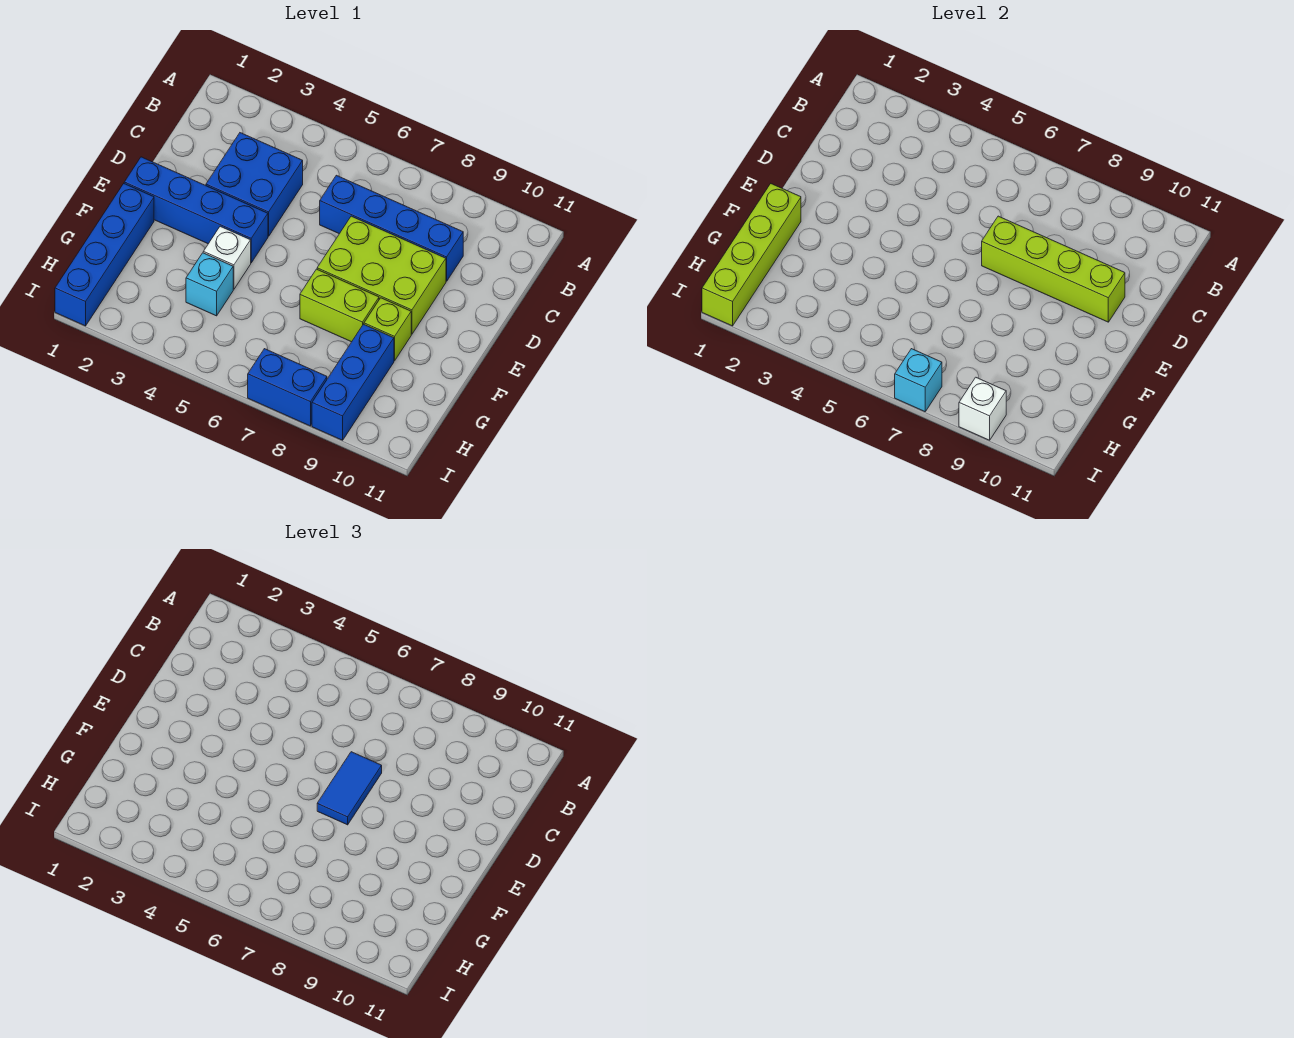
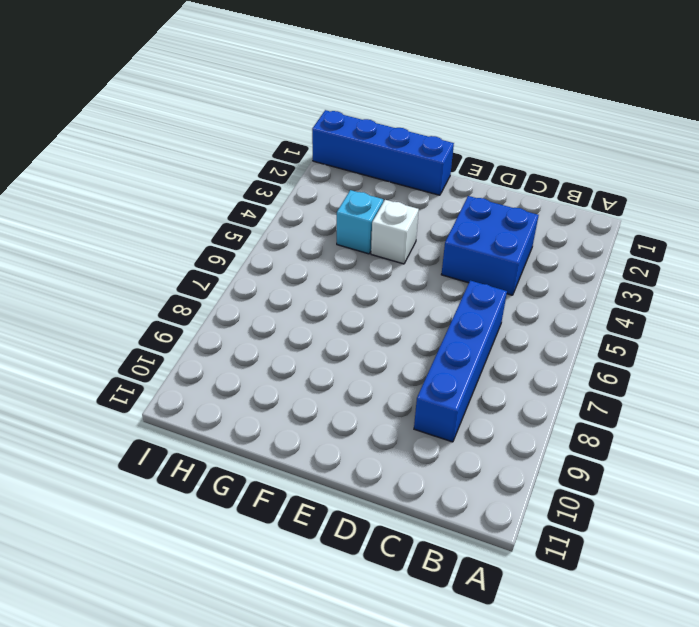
none -> lime 2x3 brick [317,216,446,334]
none -> blue 1x4 brick [124,157,268,263]
none -> lime 1x2 brick [300,269,379,342]

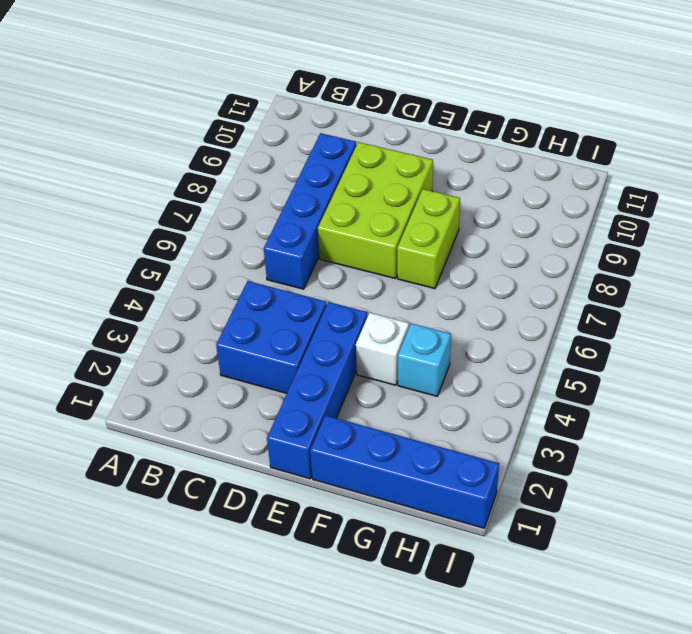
none -> lime 1x1 brick [364,298,411,361]
none -> blue 1x3 brick [312,324,394,440]
none -> blue 1x2 brick [248,349,327,426]

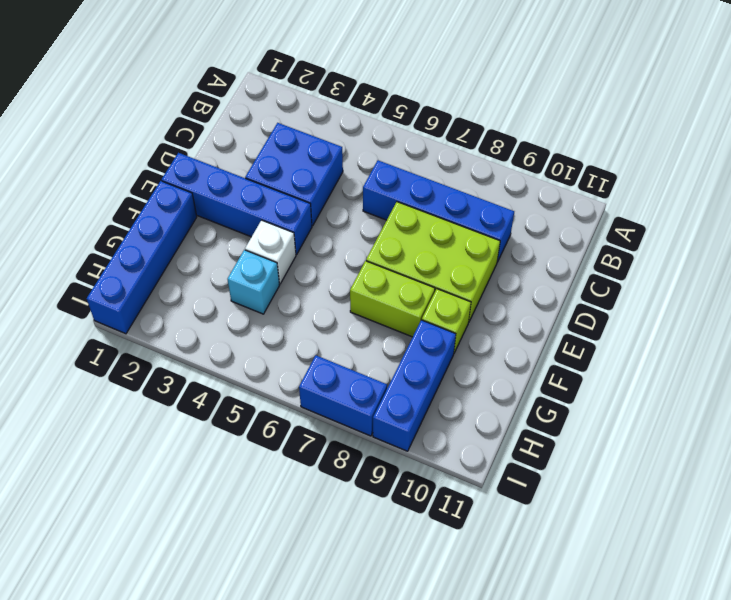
none -> lime 1x4 brick [982,216,1125,322]
none -> lime 1x4 brick [702,184,801,326]
none -> cyan 1x1 brick [895,349,942,412]

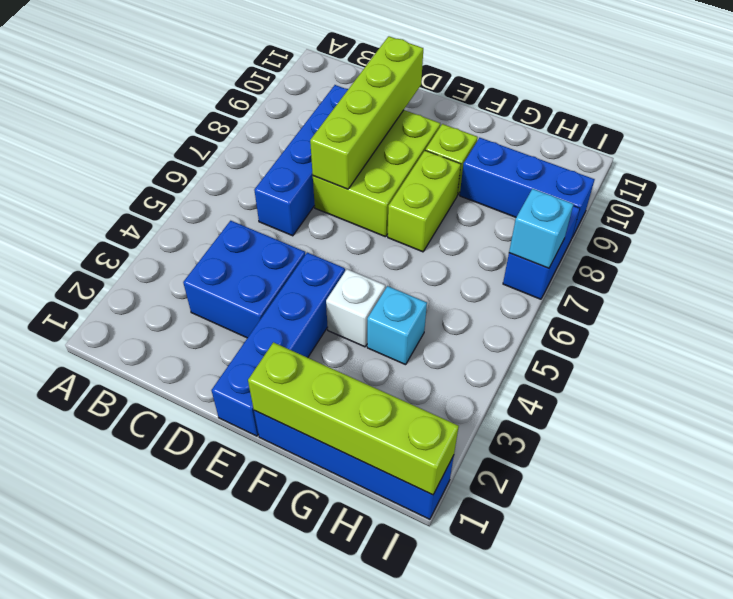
none -> white 1x1 brick [959,377,1006,440]
none -> blue 1x2 tile [317,752,382,825]

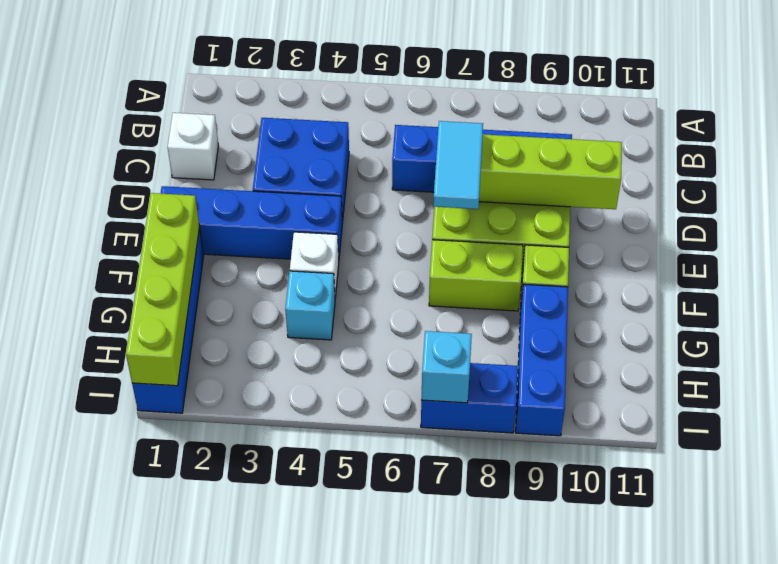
white 1x1 brick [168,113,218,180] -> white 1x1 brick moved to [959,377,1006,440]
cyan 1x2 tile [433,121,483,209] -> blue 1x2 tile [317,752,382,825]

